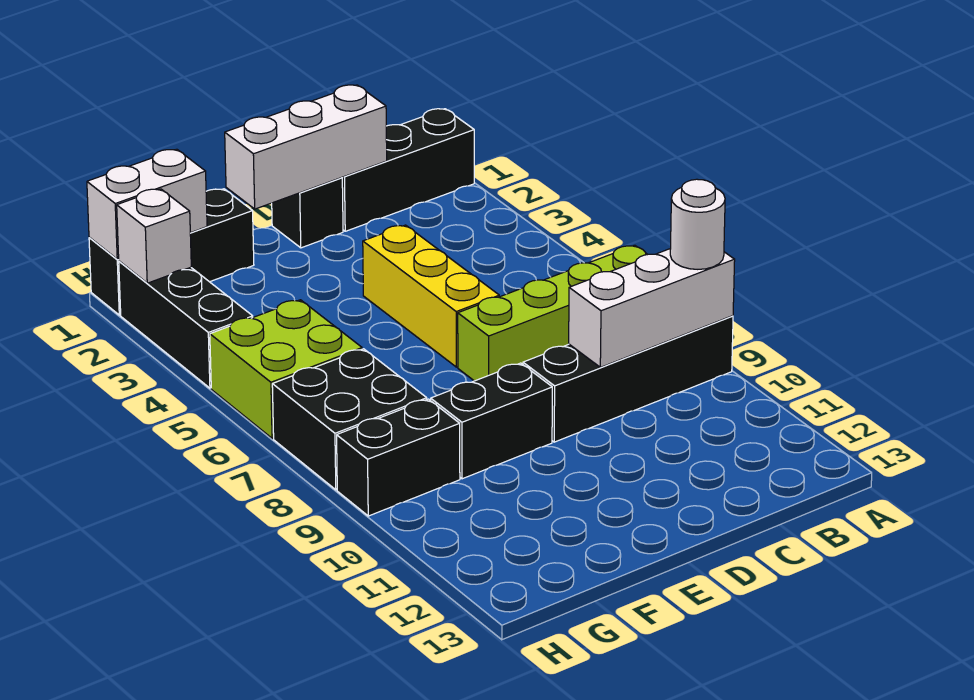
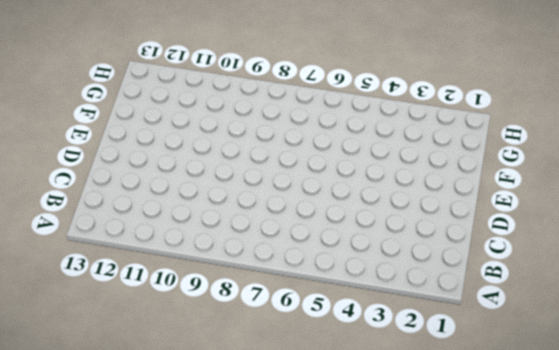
none -> black 1x3 brick [342,109,474,231]
none -> lime 1x4 brick [458,245,648,381]
none -> black 1x4 brick [523,316,733,442]

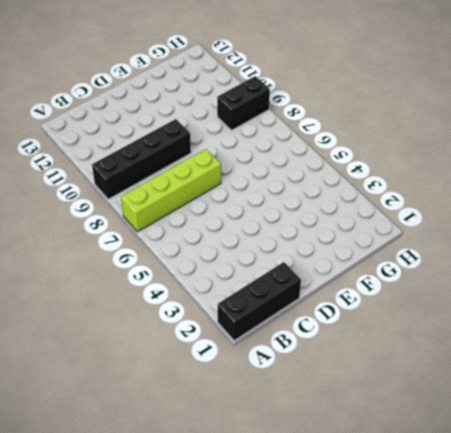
none -> black 1x1 brick [272,178,343,248]
none -> yellow 1x3 brick [363,225,499,367]
none -> black 1x2 brick [431,363,552,479]

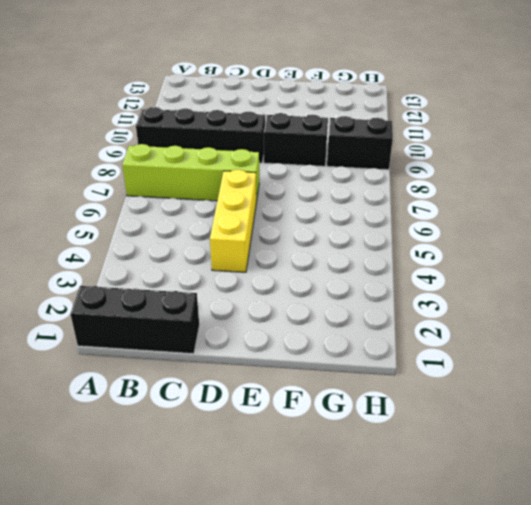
none -> black 1x1 brick [272,178,343,248]
none -> black 1x3 brick [89,189,254,315]
none -> lime 2x2 brick [210,300,362,438]

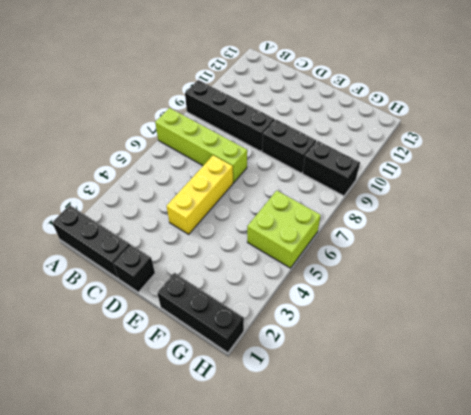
none -> black 2x2 brick [272,349,427,490]
none -> black 1x3 brick [119,261,253,388]
none -> white 1x3 brick [569,248,735,367]

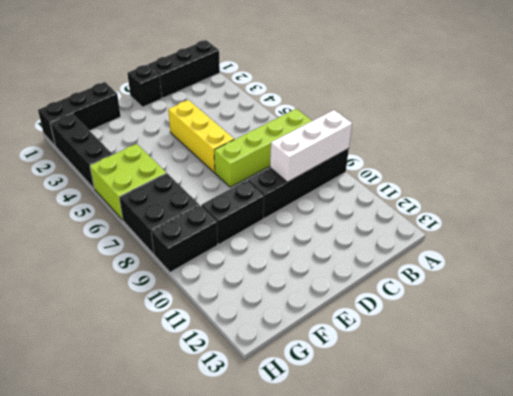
none -> white 1x3 brick [225,85,387,209]
none -> white 1x2 brick [87,149,207,259]
none -> white 1x1 brick [117,189,191,283]

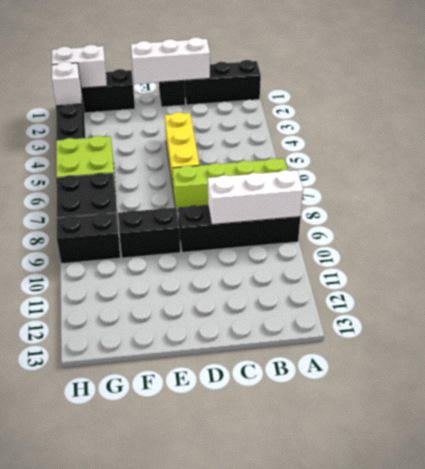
none -> white 1x1 round brick [670,179,725,269]

